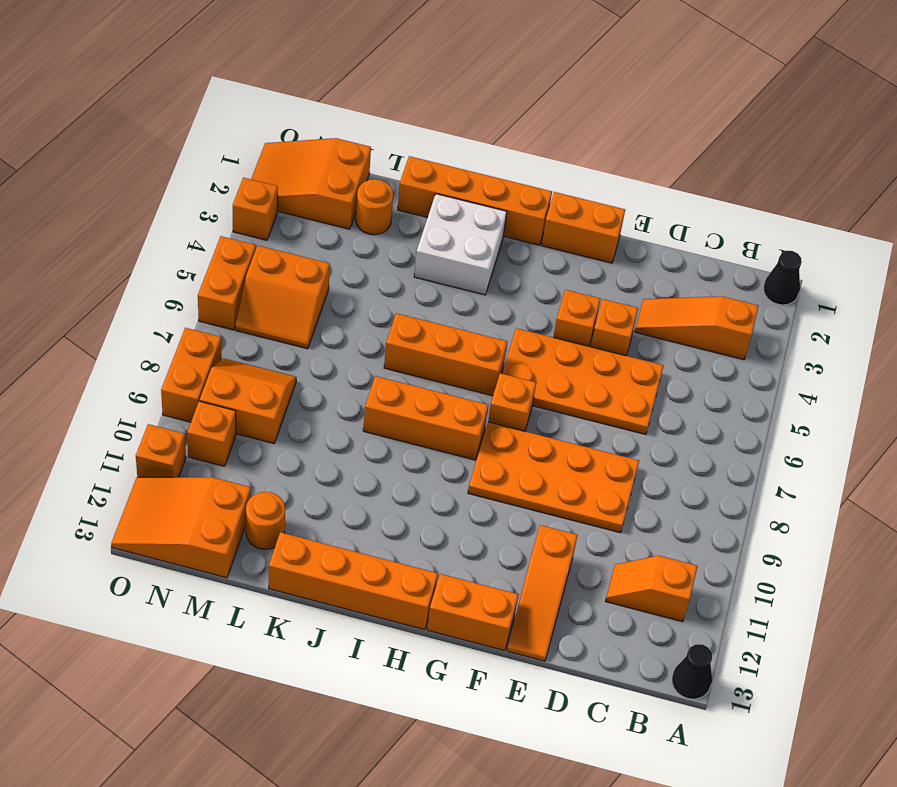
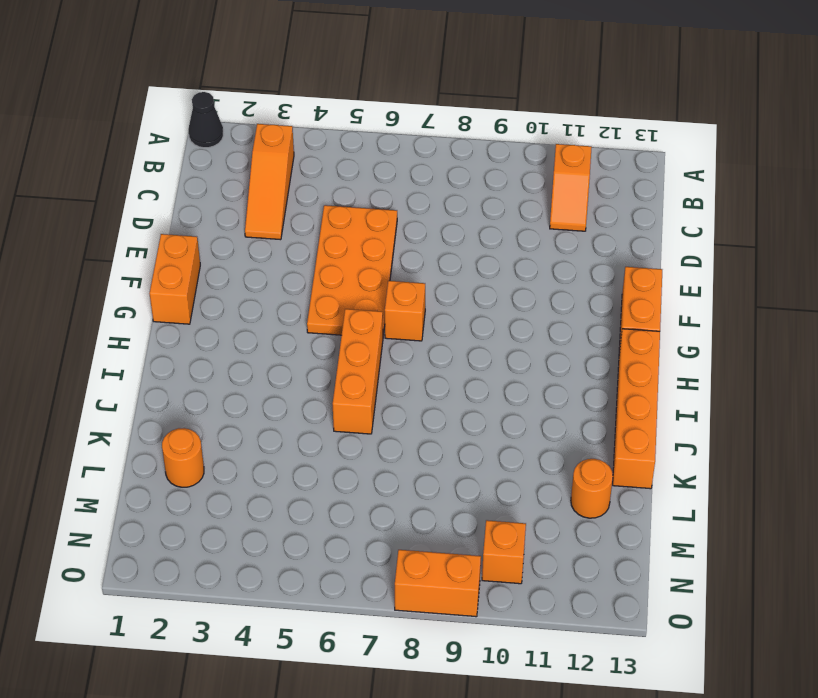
none -> black 1x1 cone [672,644,712,699]
none -> orange 2x4 plate [468,422,639,533]
none -> orange 1x1 brick [591,299,638,356]

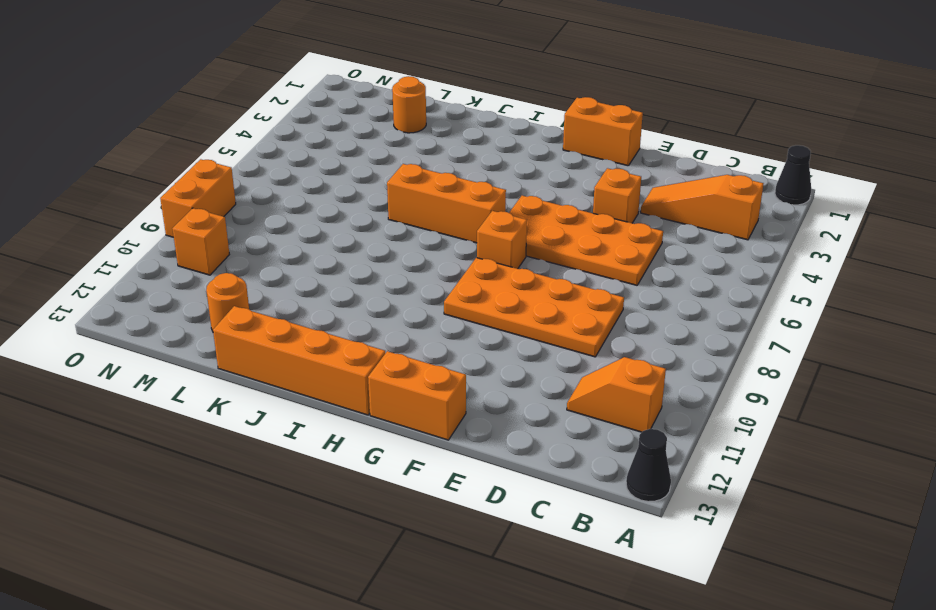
none -> orange 1x3 slope [507,525,578,661]
none -> orange 1x1 brick [553,290,600,346]
none -> orange 1x4 brick [398,156,552,245]

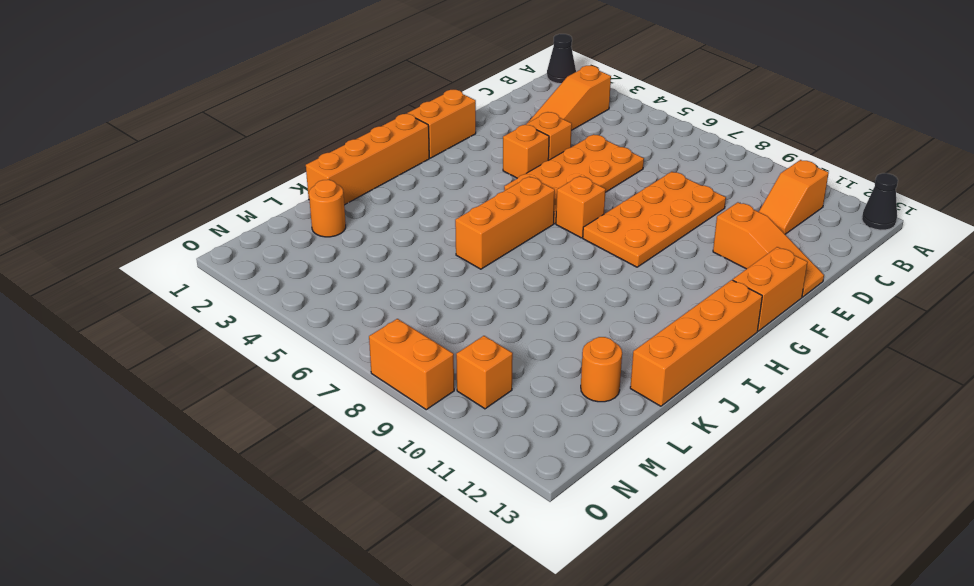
none -> orange 1x3 brick [363,376,488,460]
none -> white 2x2 brick [414,194,507,295]
none -> orange 2x3 slope [251,138,371,229]

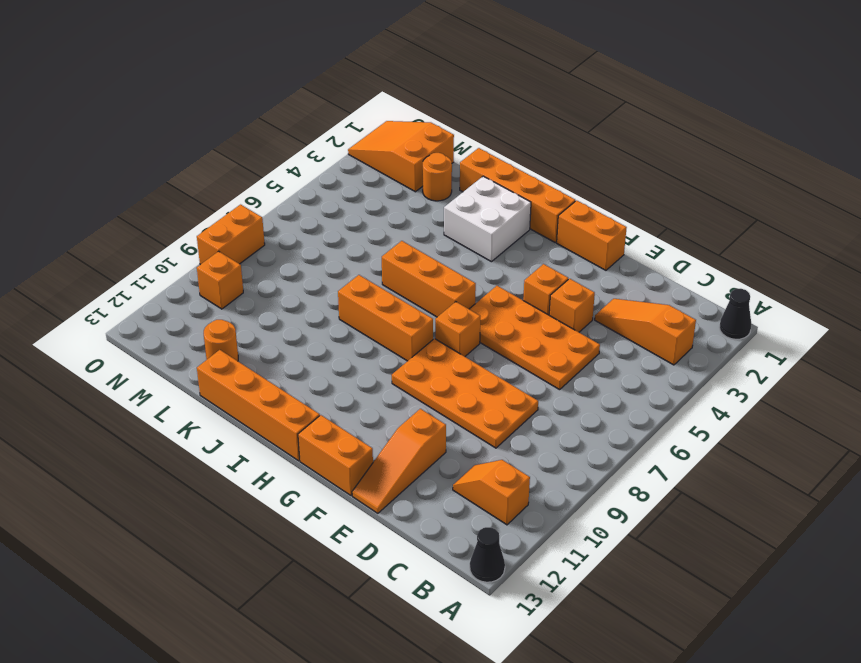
none -> orange 2x2 slope [235,246,330,349]
none -> orange 2x2 slope [200,358,296,443]
none -> orange 2x3 slope [111,477,251,578]

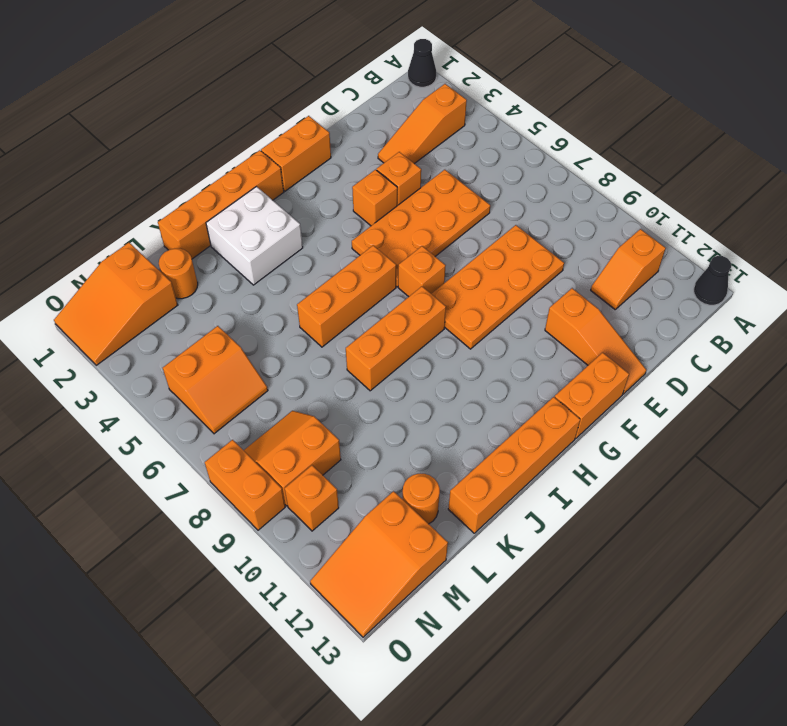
none -> orange 1x1 brick [233,178,278,240]
none -> orange 1x2 brick [198,236,256,330]
none -> orange 1x1 brick [136,424,186,477]

